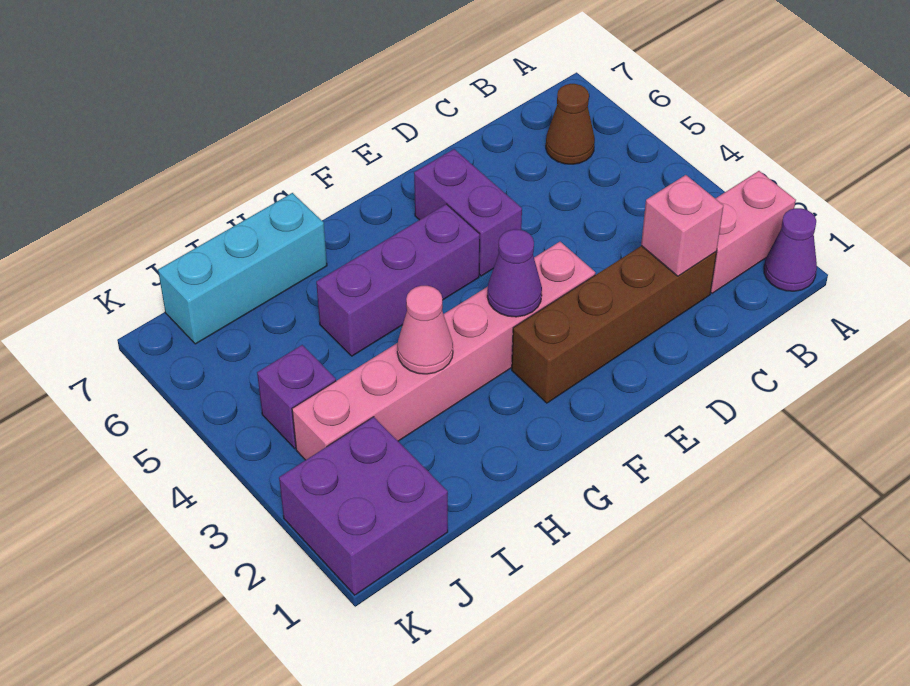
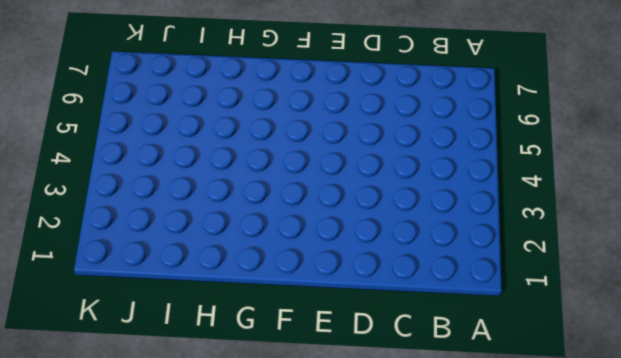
none -> purple 1x1 cone [764,208,817,291]
none -> pink 1x2 brick [711,171,796,293]
none -> brown 1x1 cone [546,84,595,164]

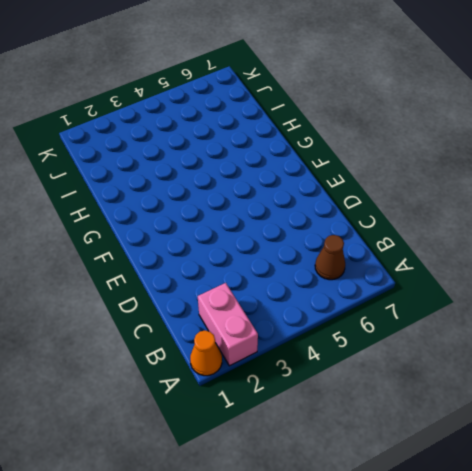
orange 1x1 cone [190,330,222,376] -> purple 1x1 cone [764,208,817,291]
none -> brown 1x4 brick [512,246,717,403]
none -> pink 1x6 brick [292,242,596,460]
none -> purple 1x2 brick [414,149,522,276]

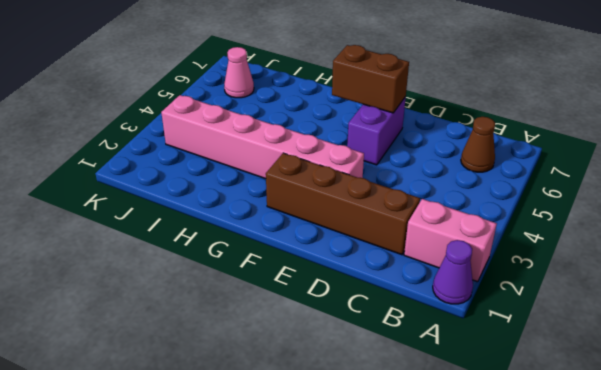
brown 1x2 brick [332,45,409,113] -> none
pink 1x1 cone [224,47,254,98] -> pink 1x1 cone moved to [397,286,453,374]
none -> purple 1x3 brick [316,204,480,356]
none -> cyan 1x3 brick [158,193,327,344]
none -> purple 2x2 brick [279,417,448,595]

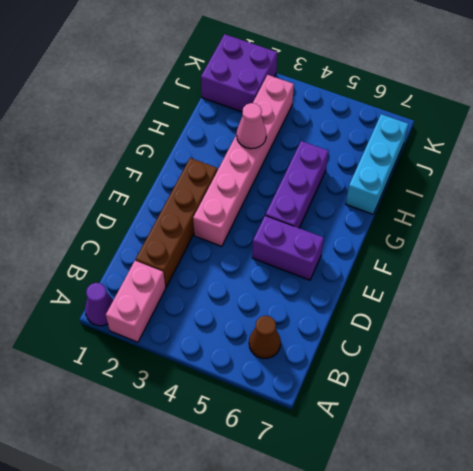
none -> purple 1x1 brick [257,345,336,448]
none -> pink 1x1 brick [641,175,723,276]
none -> purple 1x1 cone [487,229,542,317]

